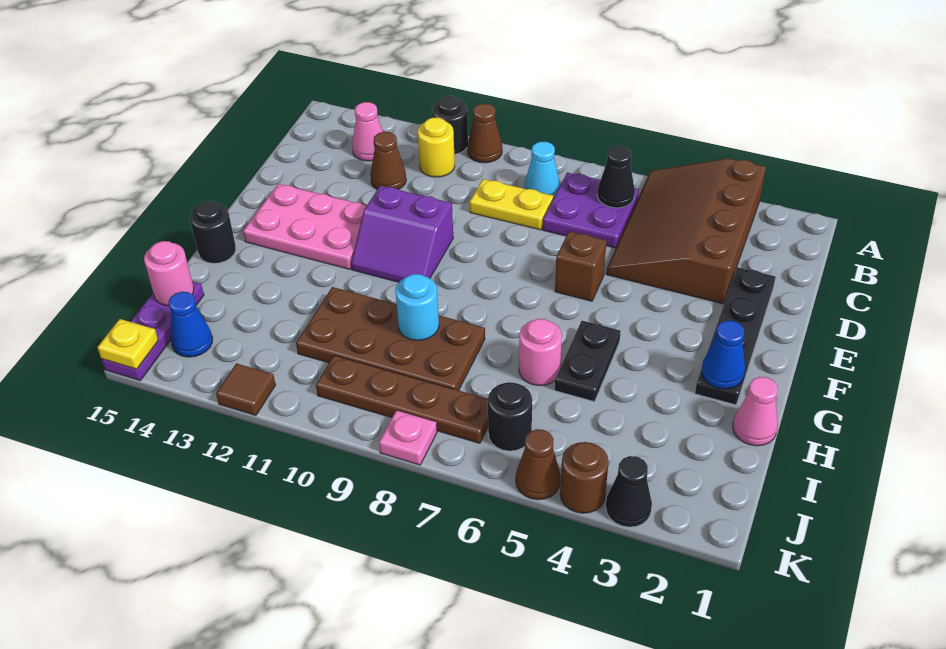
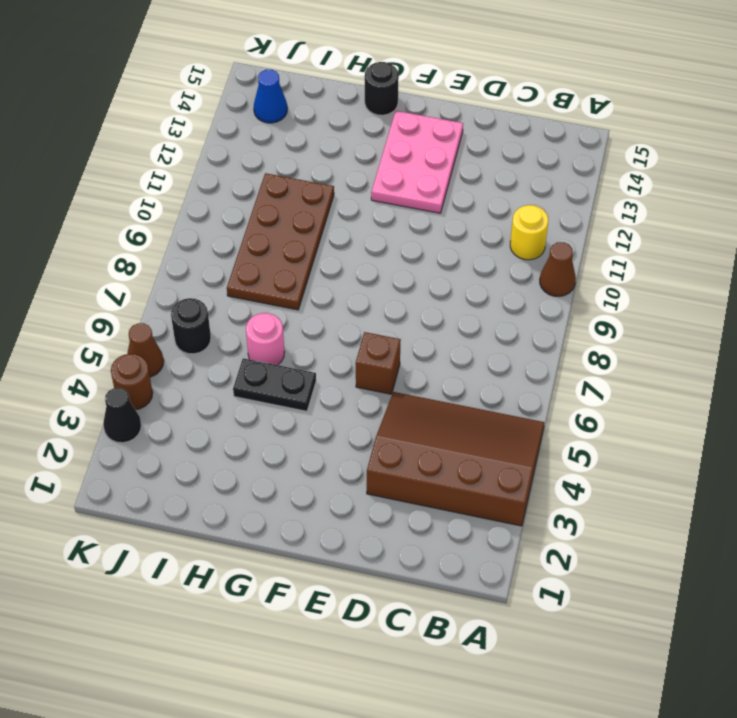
none -> black 1x1 round brick [432,96,468,154]
none -> purple 2x2 plate [543,173,639,248]
none -> cyan 1x1 cone [524,142,560,199]
none -> pink 1x1 cone [352,102,383,161]

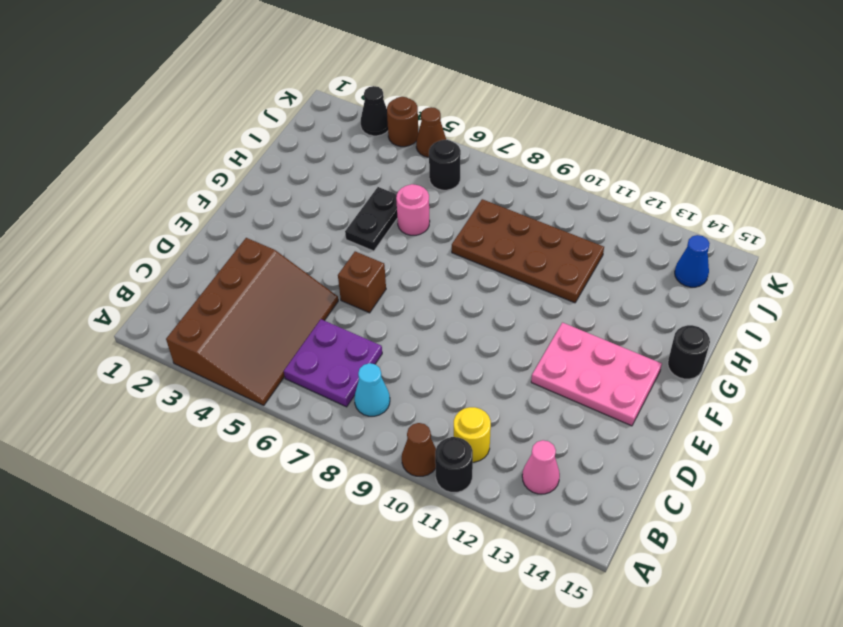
none -> yellow 1x2 plate [470,179,553,230]
none -> brown 1x1 cone [370,132,406,189]
none -> black 1x4 plate [695,267,776,405]
none -> purple 2x2 slope [351,185,453,282]

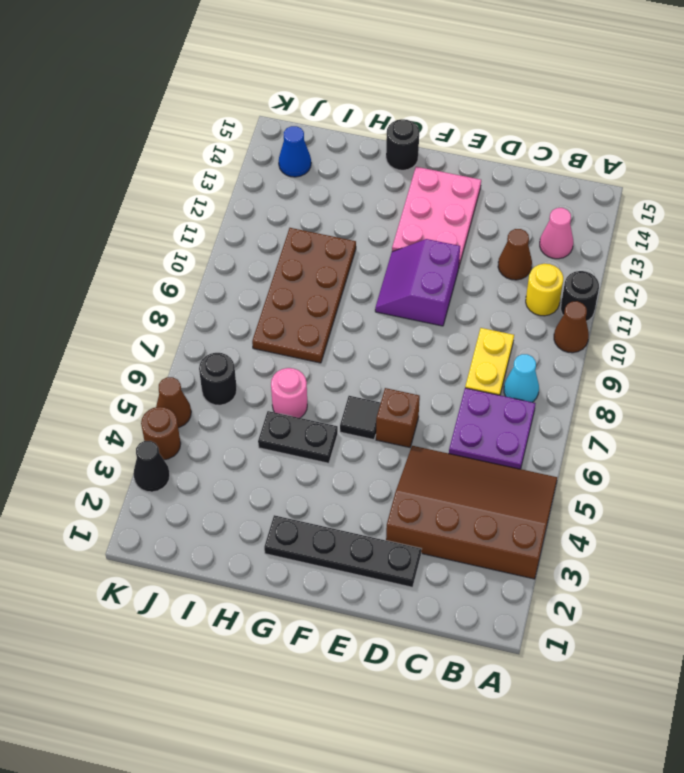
black 1x1 tile [340,396,381,440] -> none
none -> pink 1x1 cone [733,377,778,446]
none -> purple 1x3 plate [102,282,204,380]
none -> brown 1x4 plate [316,355,488,443]
none -> pink 1x1 plate [379,410,437,465]

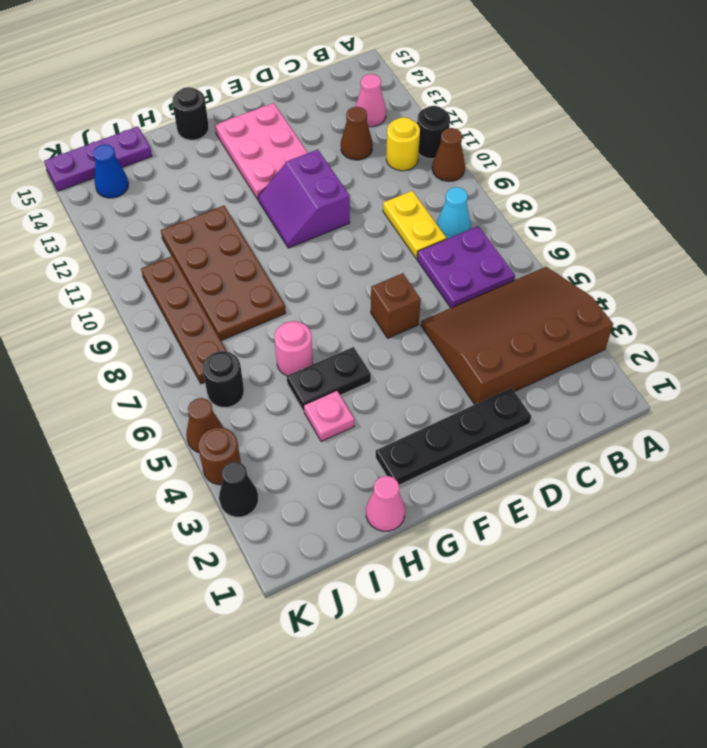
pink 1x1 plate [304,391,354,442] -> pink 1x1 plate moved to [379,410,437,465]
none -> brown 1x1 tile [216,363,275,415]
none -> black 1x1 cone [597,146,635,208]
none -> blue 1x1 cone [701,321,745,389]
none -> cyan 1x1 round brick [395,274,439,340]

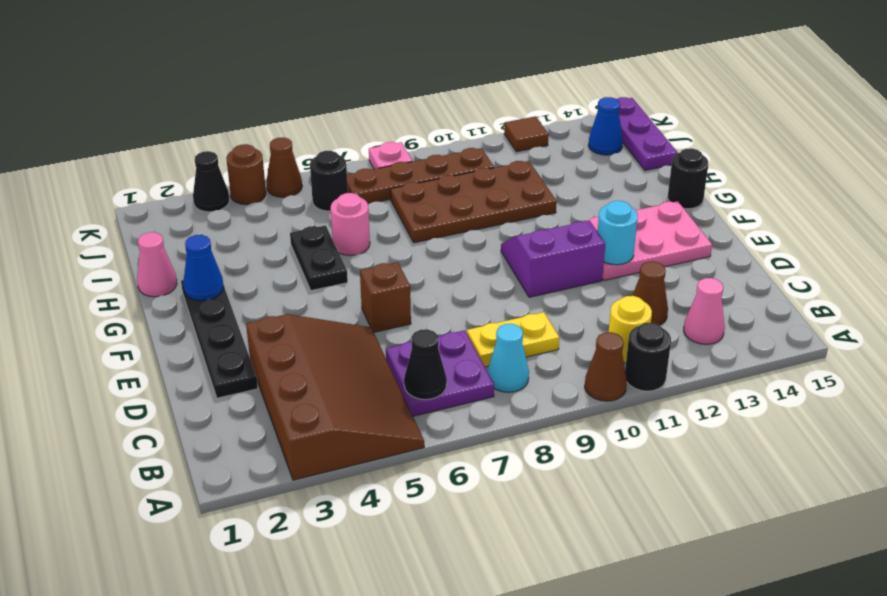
cyan 1x1 round brick [598,201,638,265] -> cyan 1x1 round brick moved to [395,274,439,340]
none -> pink 1x1 round brick [144,241,194,306]
none -> yellow 1x1 plate [97,319,158,369]

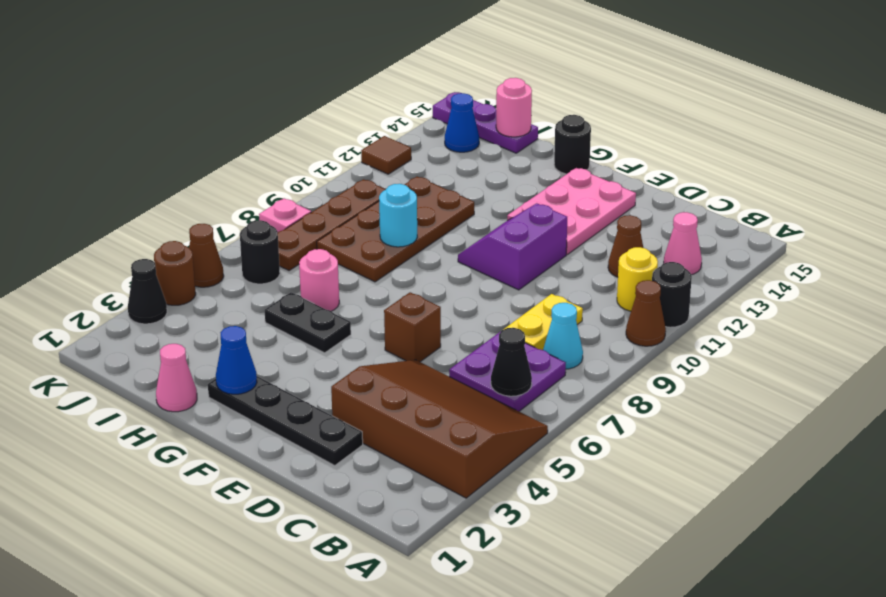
none -> yellow 1x1 plate [97,319,158,369]

